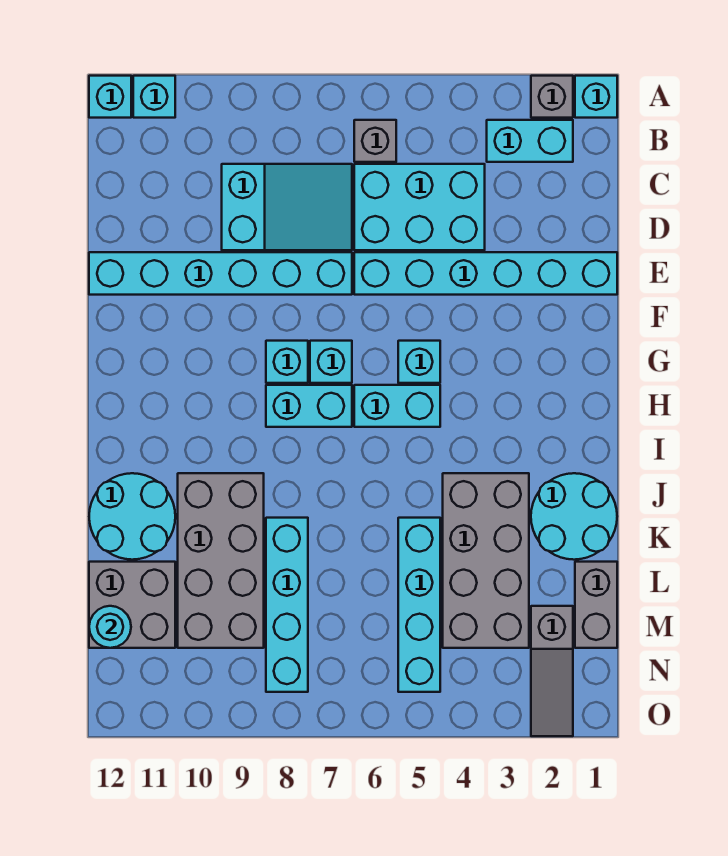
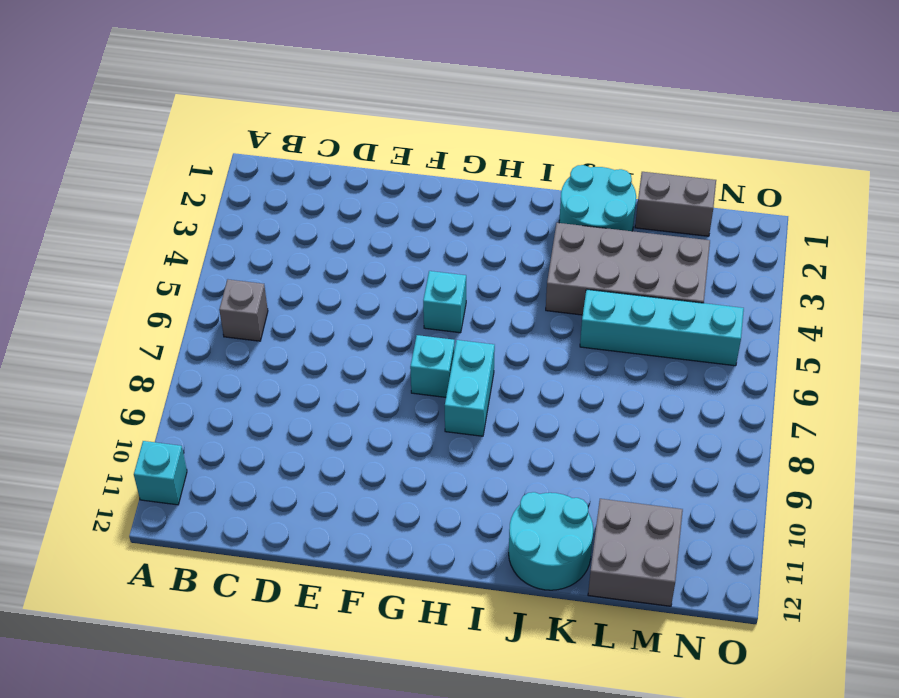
none -> cyan 1x1 brick [575,76,617,118]
none -> grey 1x1 brick [531,76,573,118]
none -> cyan 1x1 brick [89,76,131,118]

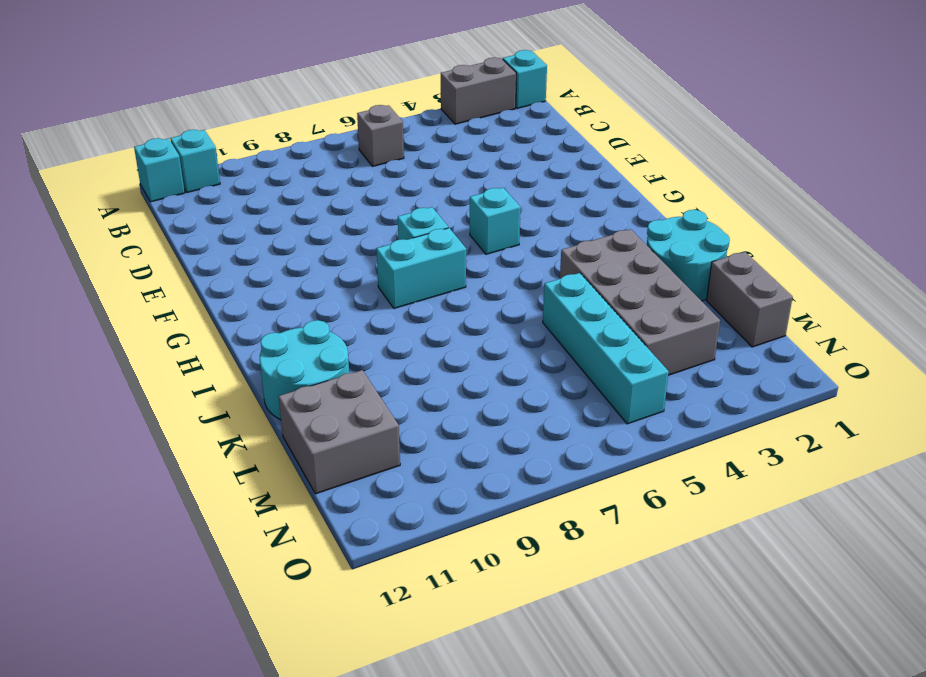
grey 1x2 brick [441,57,516,124] -> grey 1x1 brick [531,76,573,118]
none -> cyan 1x2 brick [487,120,573,162]
none -> cyan 2x3 brick [354,164,485,250]
none -> cyan 2x3 slope [222,164,352,250]

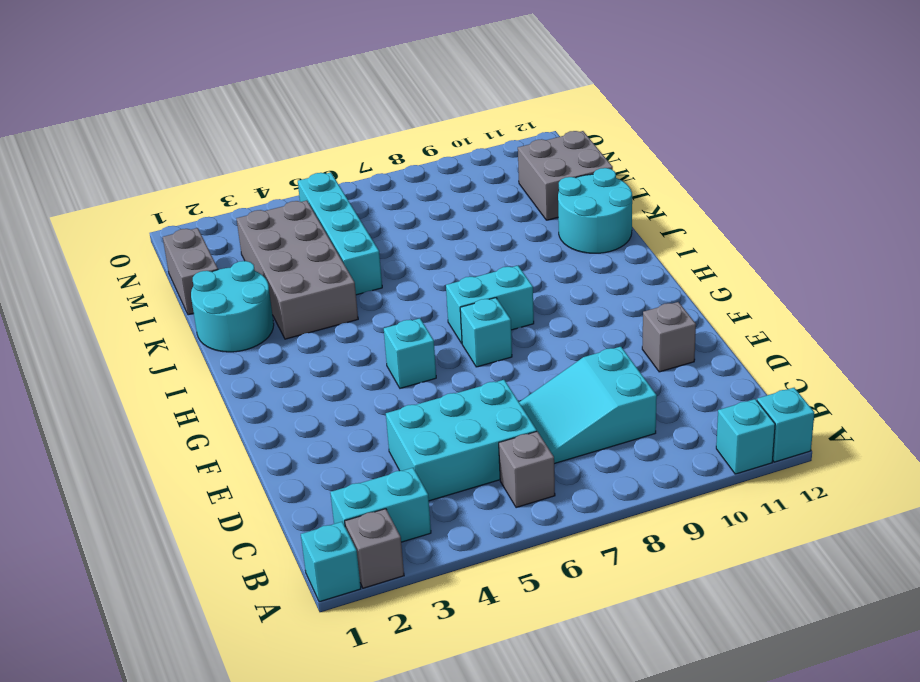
grey 1x1 brick [642,302,696,372] -> cyan 1x6 brick [89,252,352,295]
none -> cyan 1x6 brick [354,252,617,295]
none -> cyan 1x1 brick [266,341,308,383]
none -> cyan 1x2 brick [354,385,440,427]

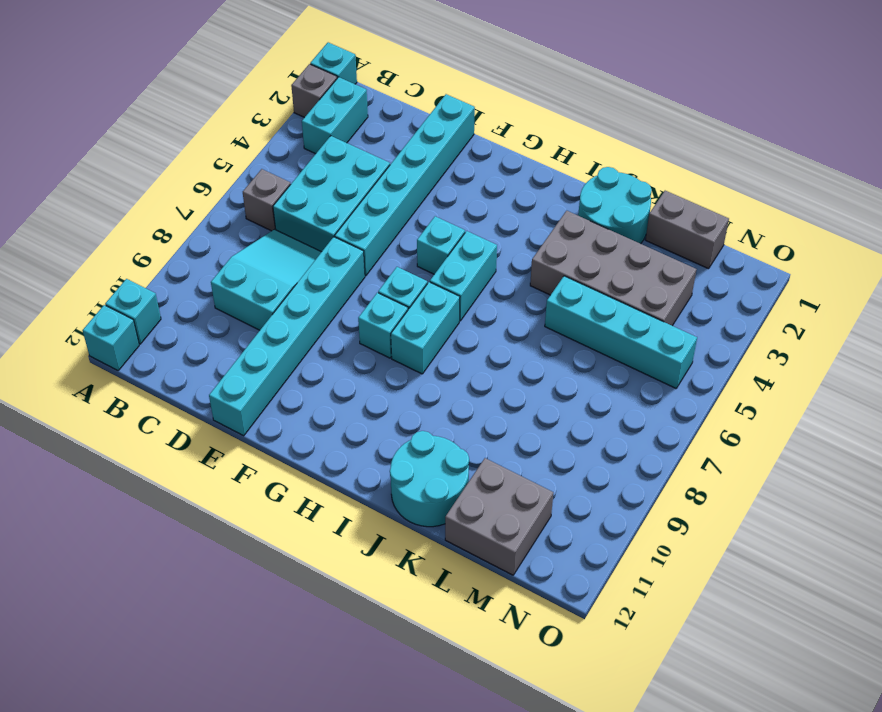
none -> grey 2x4 brick [178,473,264,648]
none -> cyan 1x4 brick [266,518,308,692]
none -> grey 1x3 slope [531,606,573,736]

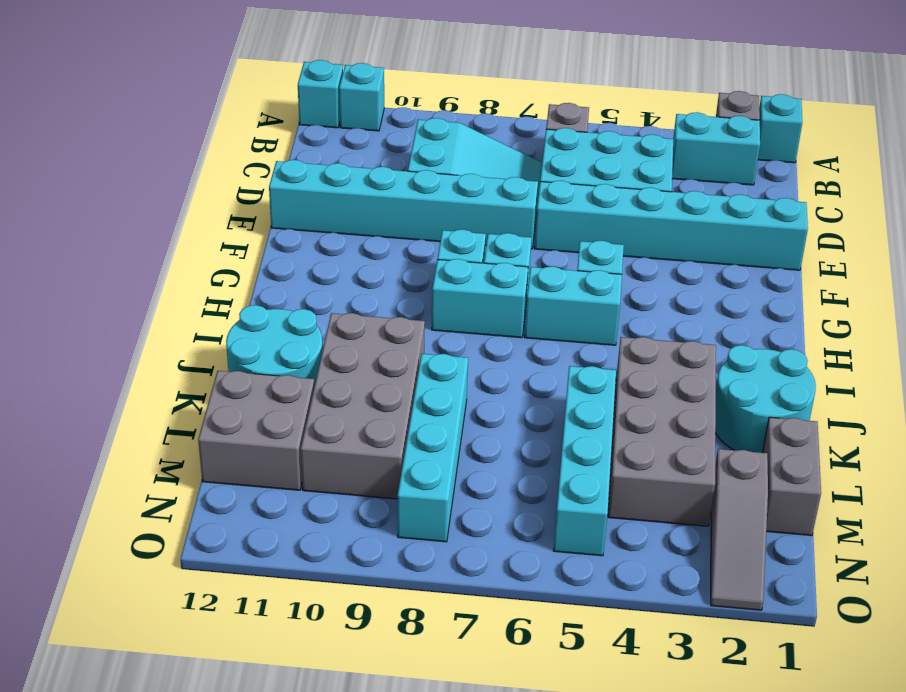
none -> cyan 1x1 round brick [89,606,131,648]

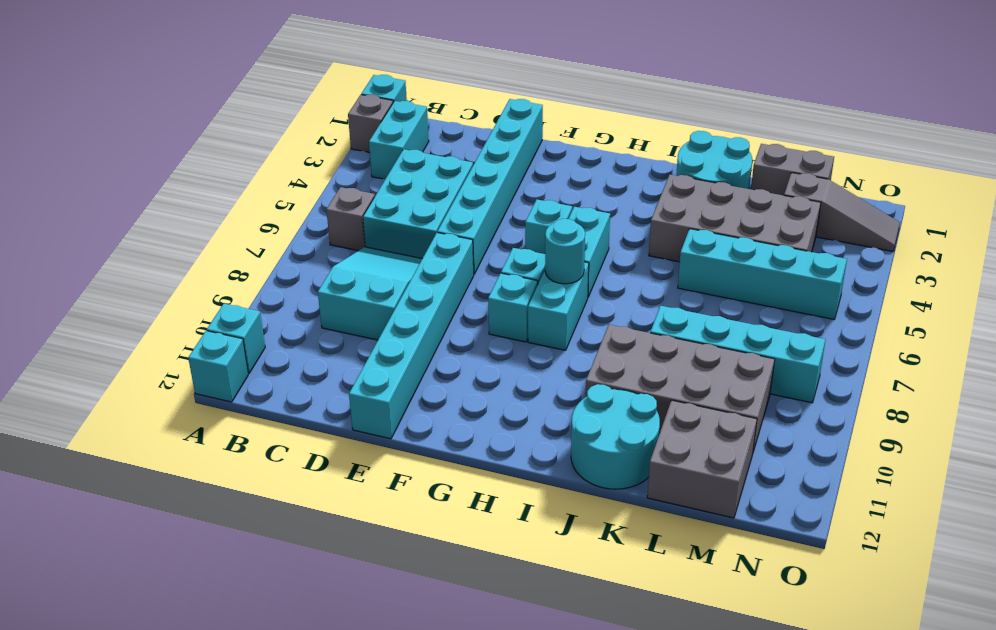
cyan 1x1 round brick [545,219,585,284] -> cyan 1x1 round brick moved to [89,606,131,648]

